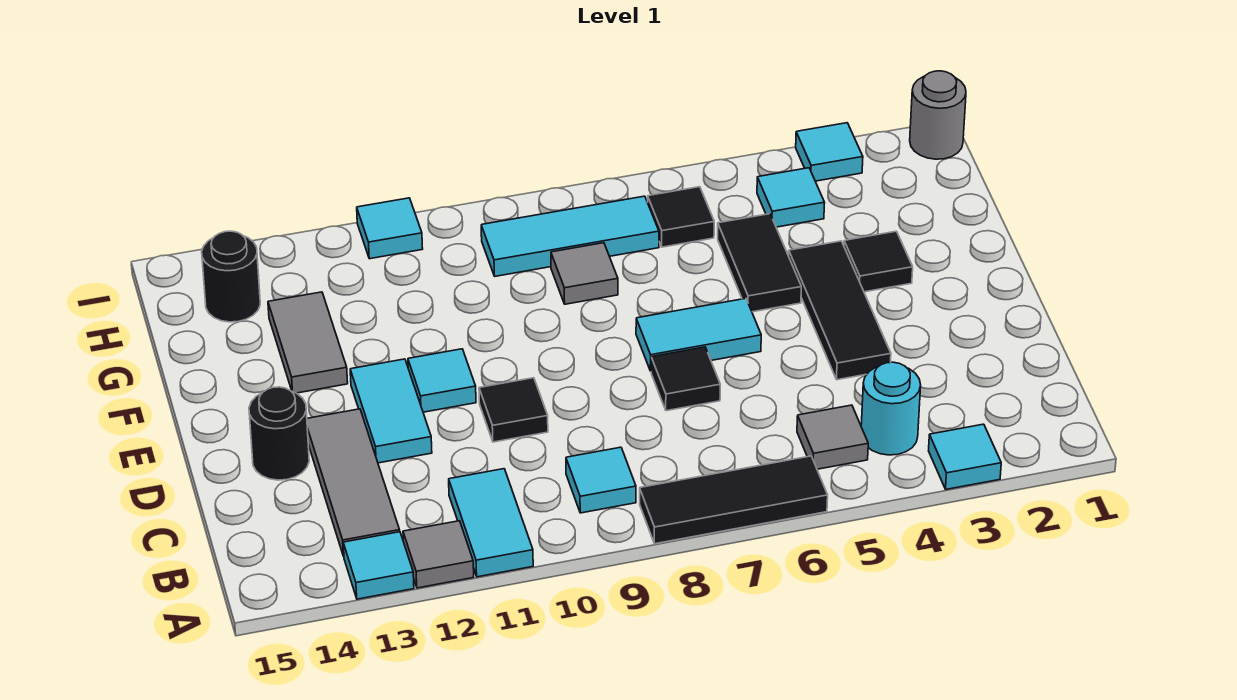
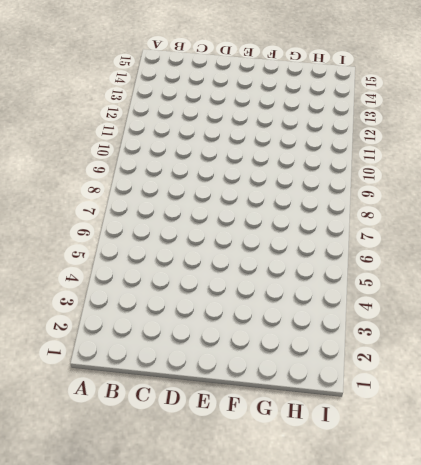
none -> cyan 1x1 tile [929,424,1001,489]
none -> black 1x3 tile [640,456,828,544]
none -> cyan 1x2 tile [449,469,533,577]

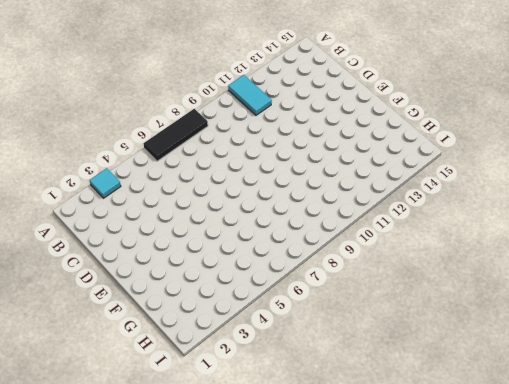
none -> grey 1x1 tile [403,521,474,588]
none -> cyan 1x1 tile [343,532,414,599]
none -> cyan 1x1 round brick [861,362,921,455]

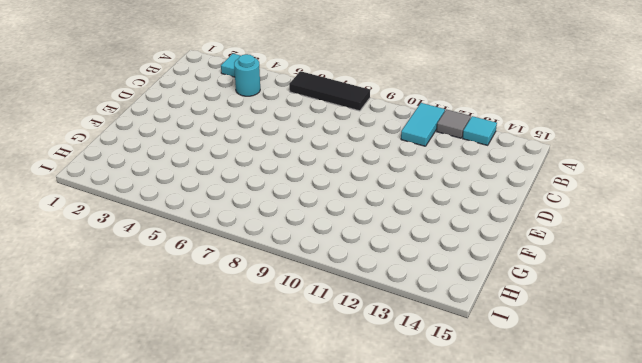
none -> grey 1x1 tile [797,405,868,469]
none -> cyan 1x1 tile [566,447,636,513]
none -> grey 1x3 tile [307,409,400,556]

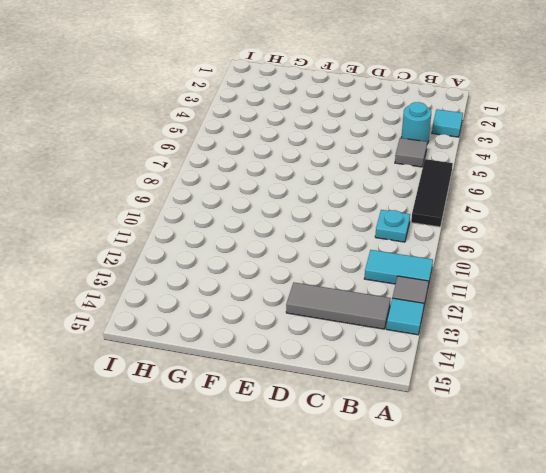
cyan 1x1 plate [375,210,410,242] -> cyan 1x1 tile [566,447,636,513]
none -> black 1x3 tile [789,241,891,380]
none -> black 1x1 tile [651,347,720,411]
none -> black 1x1 tile [479,378,548,442]

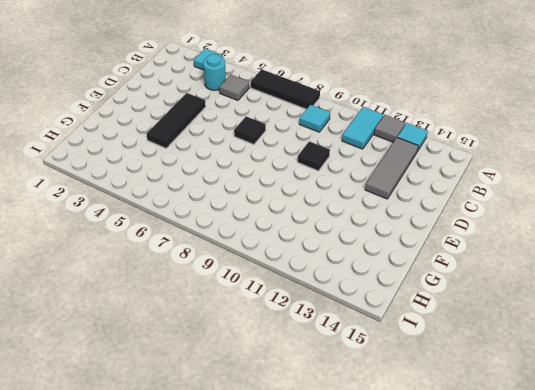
none -> cyan 1x2 tile [350,359,432,463]
none -> black 1x1 round brick [249,387,309,480]
none -> cyan 1x2 tile [636,298,761,371]

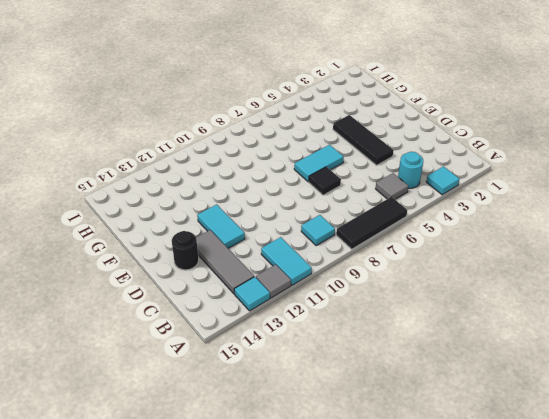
none -> black 1x1 tile [479,378,548,442]
none -> cyan 1x1 tile [408,349,476,412]
none -> black 1x1 tile [844,231,913,292]

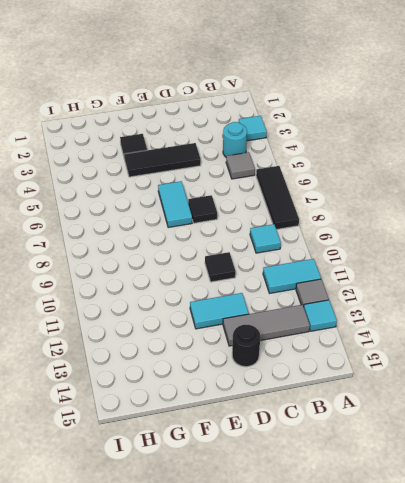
none -> cyan 1x1 tile [408,349,476,412]
none -> black 1x2 tile [718,214,801,312]
none -> grey 1x2 tile [268,292,348,393]

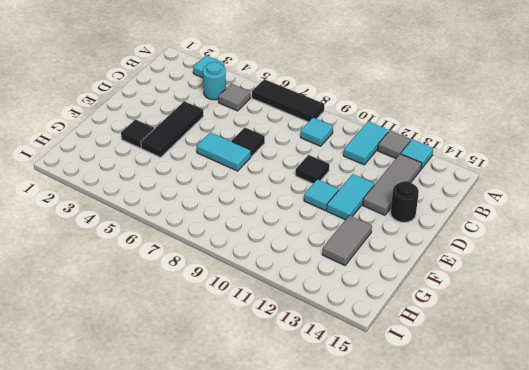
none -> black 1x2 tile [718,214,801,312]
none -> grey 1x1 tile [551,243,618,304]
none -> cyan 1x1 tile [757,168,825,227]

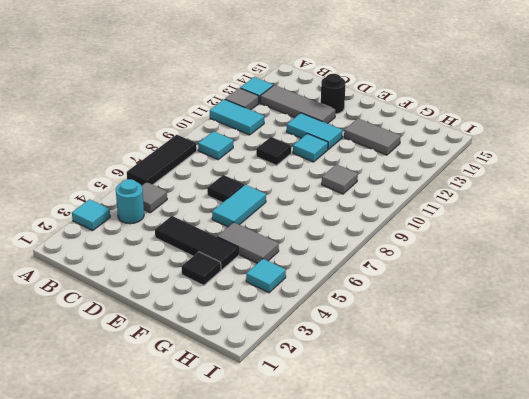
grey 1x2 tile [217,223,279,263] -> black 1x2 tile [718,214,801,312]
grey 1x1 tile [322,164,358,194] -> grey 1x1 tile moved to [551,243,618,304]
none -> black 1x1 tile [648,187,714,247]
none -> cyan 1x3 tile [481,196,659,276]
none -> black 1x1 round brick [202,231,260,322]

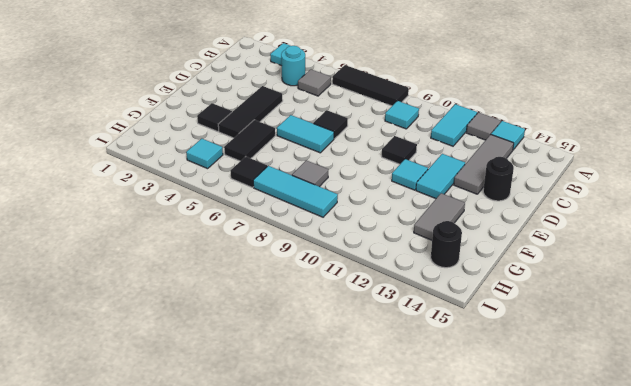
none -> grey 1x1 round brick [910,71,966,159]
none -> cyan 1x1 tile [796,123,863,181]
none -> cyan 1x1 tile [357,198,423,259]

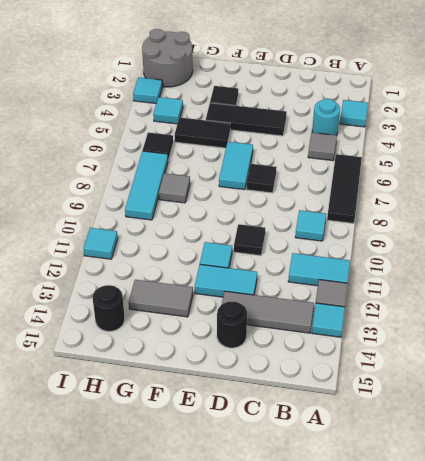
grey 2x2 round brick [142,29,193,87] -> grey 1x1 round brick [910,71,966,159]

